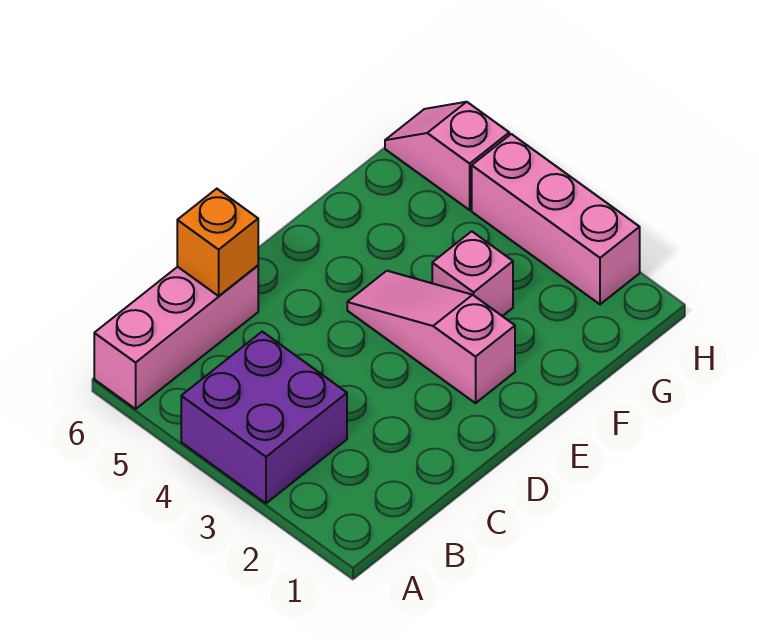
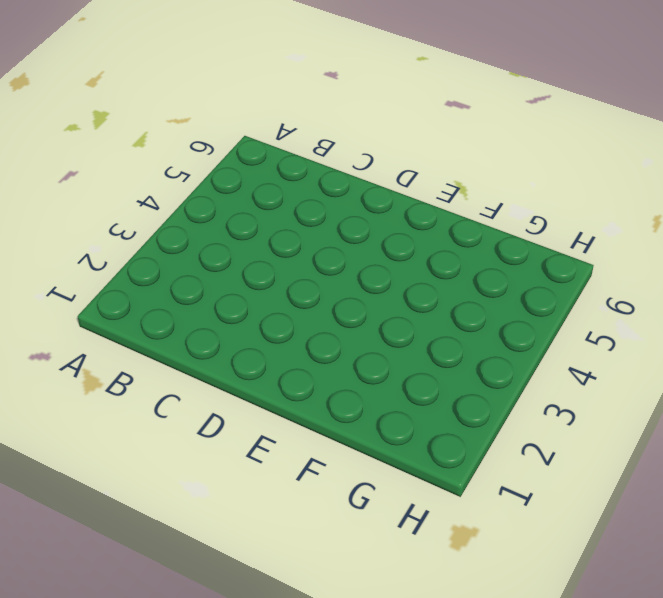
none -> purple 2x2 brick [181,332,347,503]
none -> pink 1x3 brick [94,266,258,409]

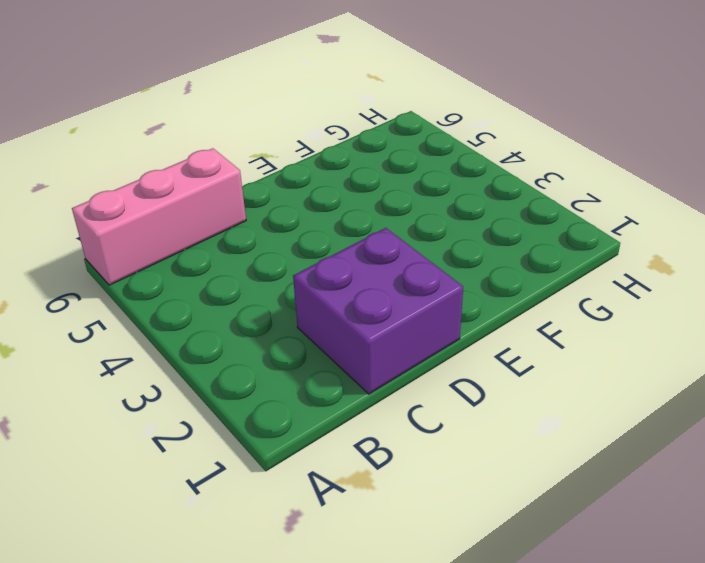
purple 2x2 brick [293,228,463,394] -> purple 2x2 brick moved to [181,332,347,503]
none -> pink 1x3 slope [347,271,515,403]
none -> pink 1x1 brick [432,231,513,316]

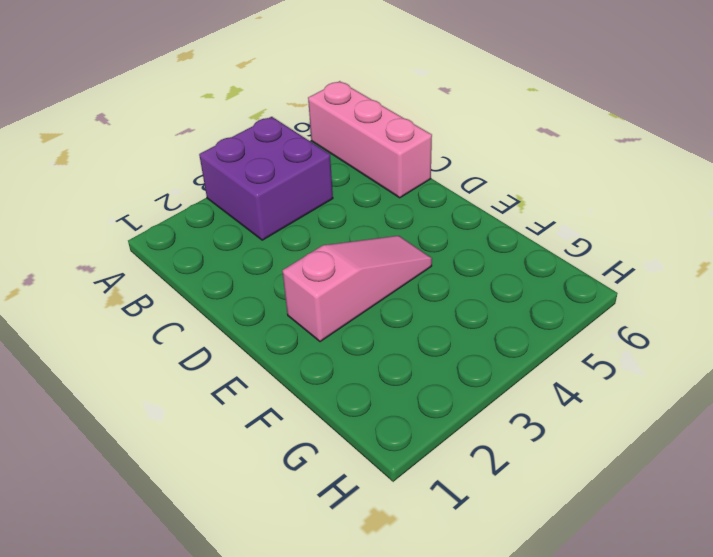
none -> pink 1x1 brick [432,231,513,316]
none -> pink 1x3 brick [472,134,640,304]

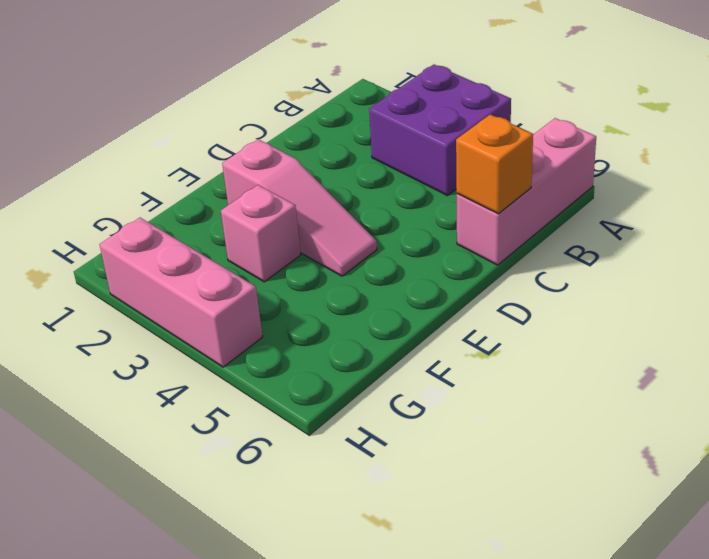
none -> pink 1x2 slope [385,102,509,210]

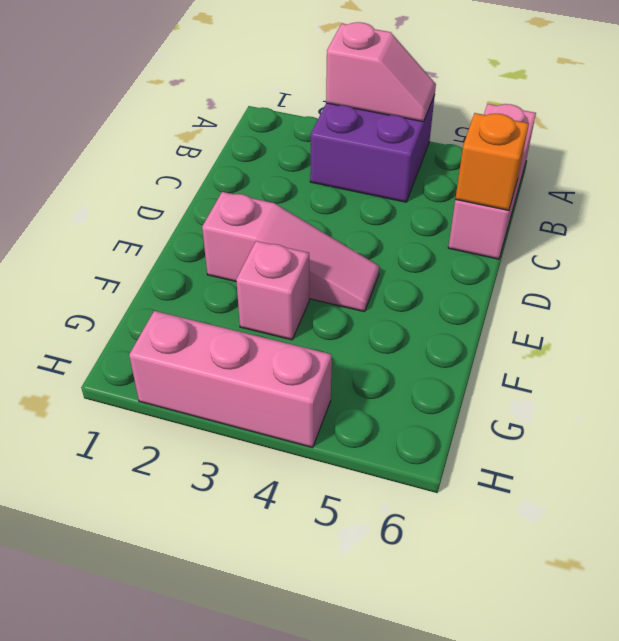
pink 1x2 slope [326,22,436,122] -> pink 1x2 slope moved to [385,102,509,210]

